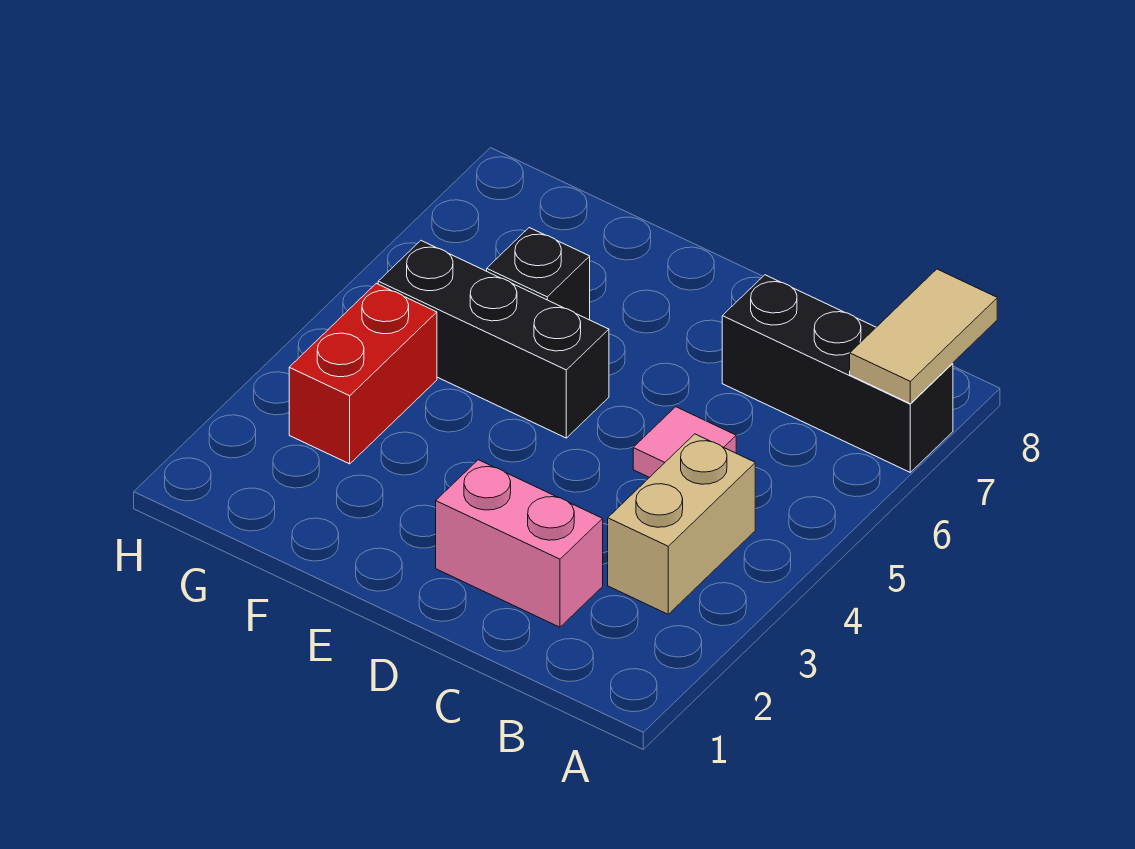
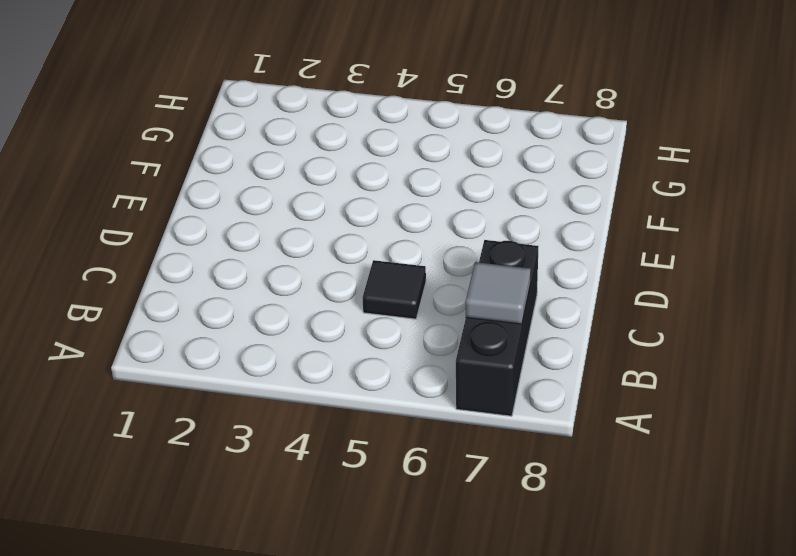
grey 1x1 tile [466,262,531,324] -> none
black 1x1 tile [362,260,426,319] -> pink 1x1 tile [633,407,736,477]
none -> tan 1x2 brick [608,434,755,614]
none -> pink 1x2 brick [436,460,603,627]

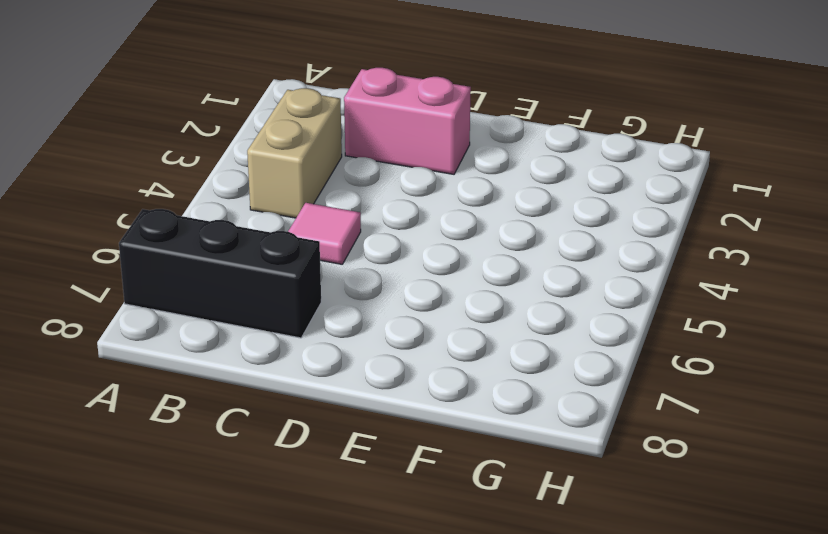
none -> black 1x3 brick [378,241,609,438]
none -> black 1x1 brick [487,228,590,320]

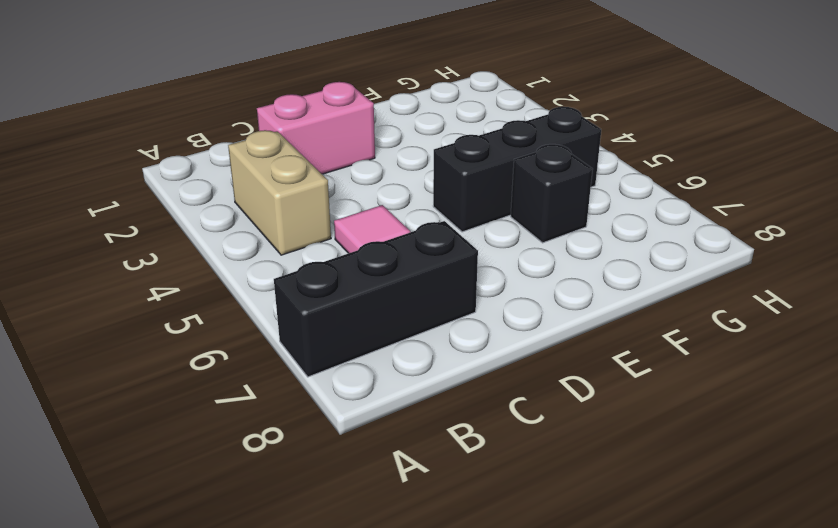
none -> red 1x2 brick [289,283,437,464]
none -> tan 1x2 tile [850,269,997,403]

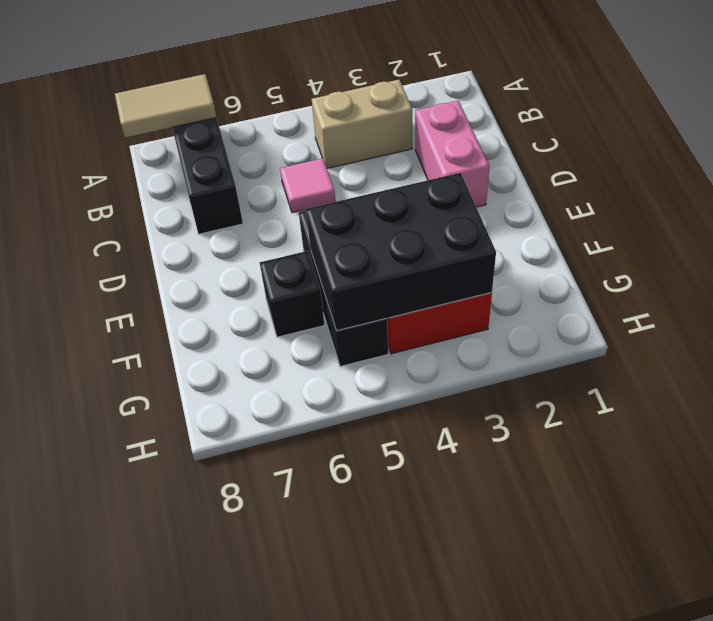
black 2x3 brick [306,173,496,331] -> none

